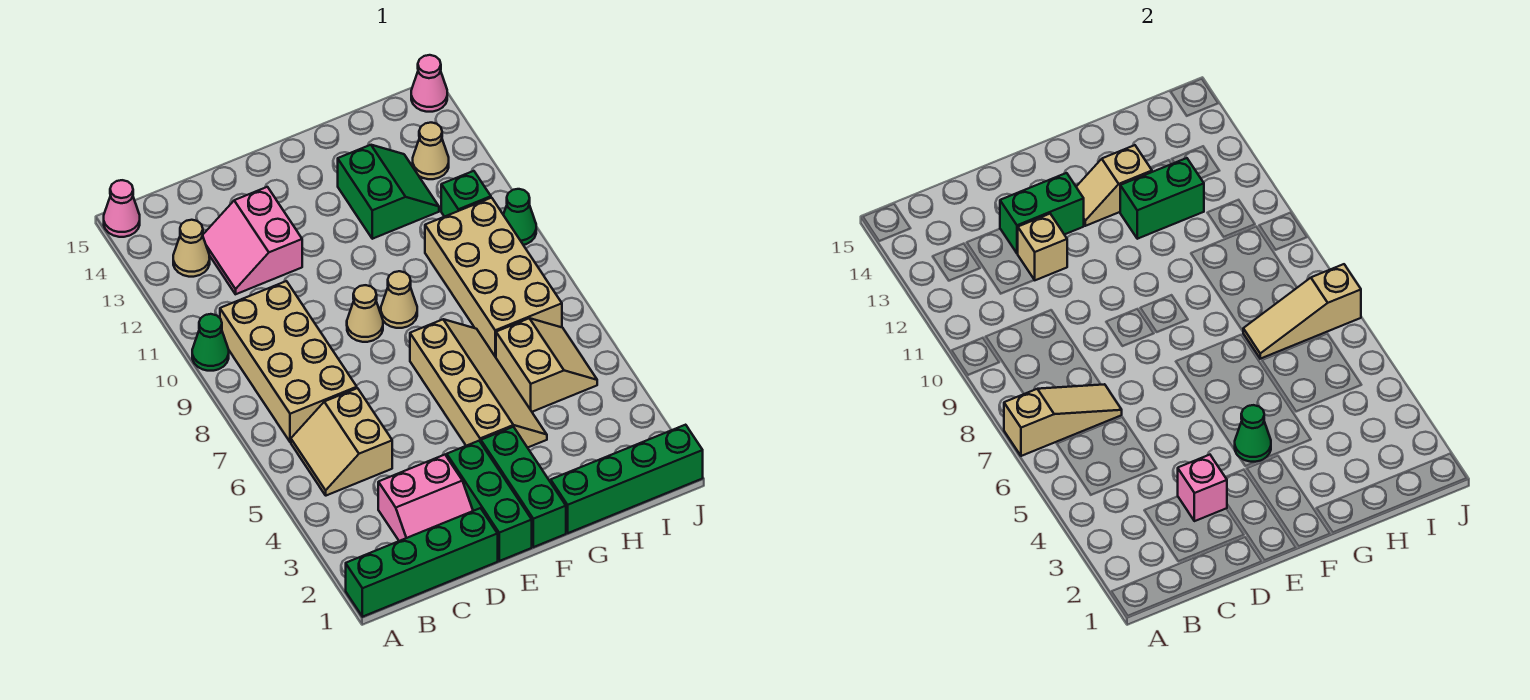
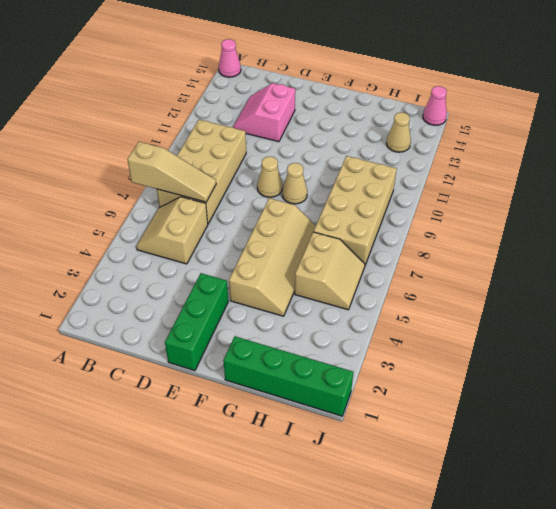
none -> green 1x4 brick [346,508,498,617]
none -> green 1x1 cone [192,314,229,371]
none -> tan 1x1 cone [173,220,210,277]

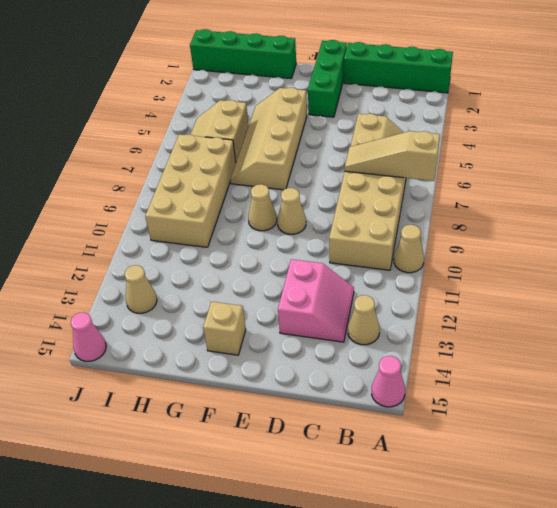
tan 1x1 cone [394,225,424,273] -> green 1x1 cone [192,314,229,371]
tan 1x1 brick [203,302,246,355] -> tan 1x1 brick moved to [1018,214,1067,280]
none -> pink 2x2 slope [378,455,473,541]
none -> green 1x3 brick [481,427,566,547]
none -> green 2x2 slope [338,145,439,239]

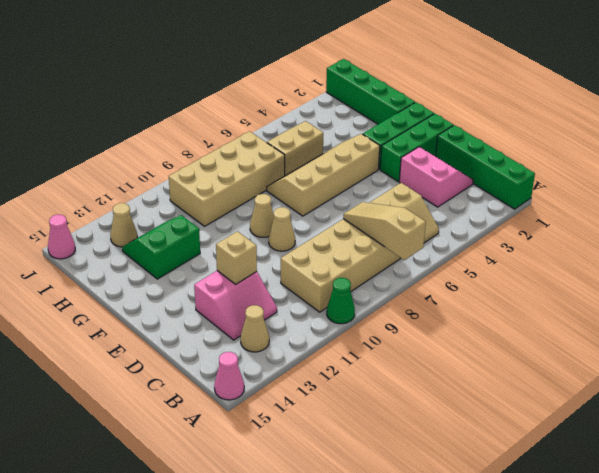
none -> green 1x1 brick [441,171,491,217]
none -> green 1x1 cone [503,189,536,245]
none -> pink 1x1 brick [1178,455,1227,521]

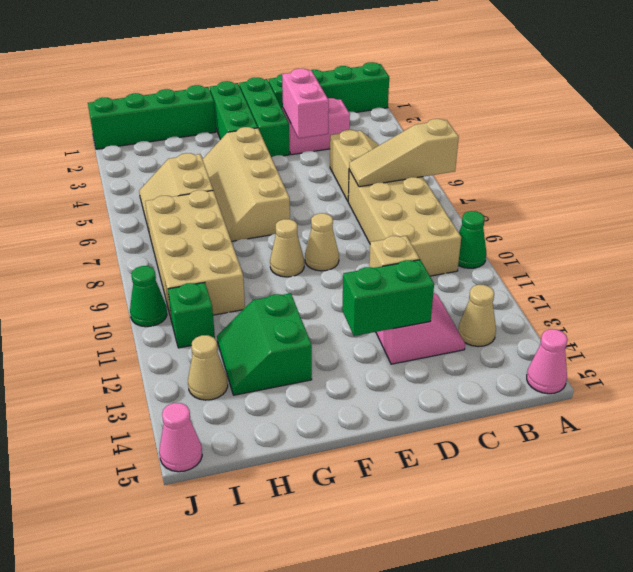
pink 1x2 brick [282,69,329,138] -> pink 1x1 brick [1178,455,1227,521]
none -> green 1x1 cone [1235,405,1271,462]
none -> tan 1x2 slope [1076,145,1152,226]
none -> green 1x2 brick [1120,158,1204,239]

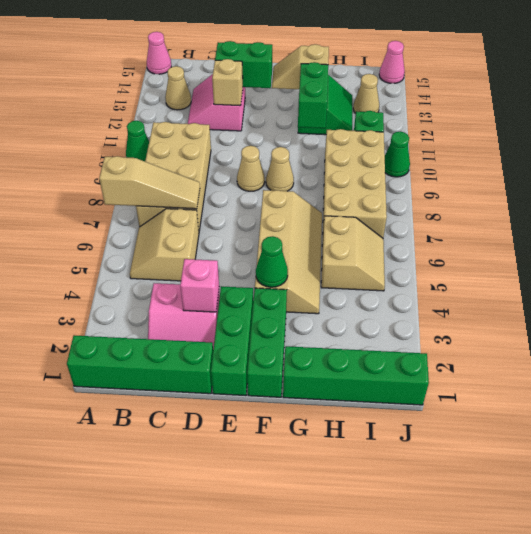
green 1x2 brick [298,62,328,128] -> green 1x2 brick turned to [1120,158,1204,239]
none -> tan 1x3 slope [1243,264,1361,359]

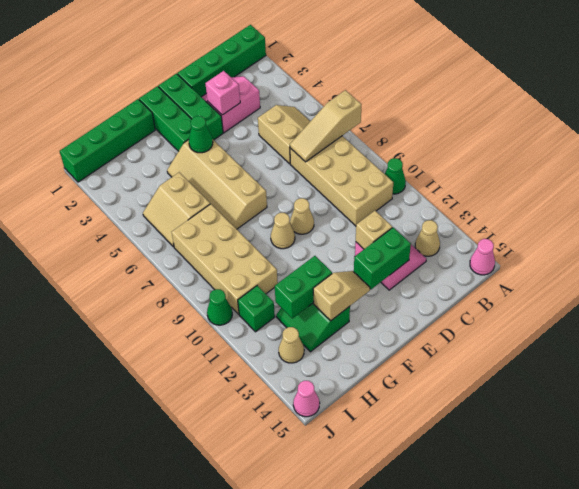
none -> tan 1x3 slope [1243,264,1361,359]

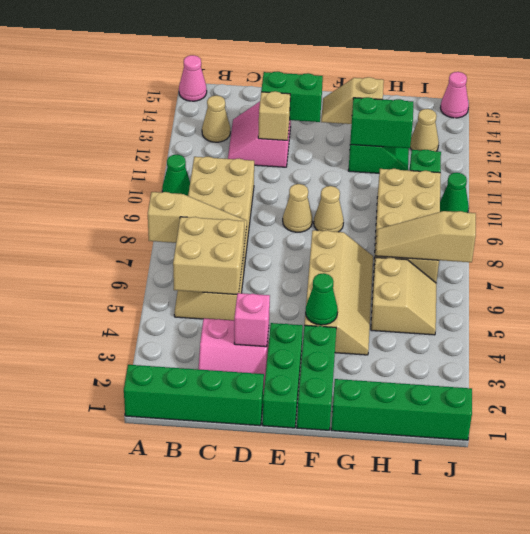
tan 2x2 brick [173,217,244,294] -> none

